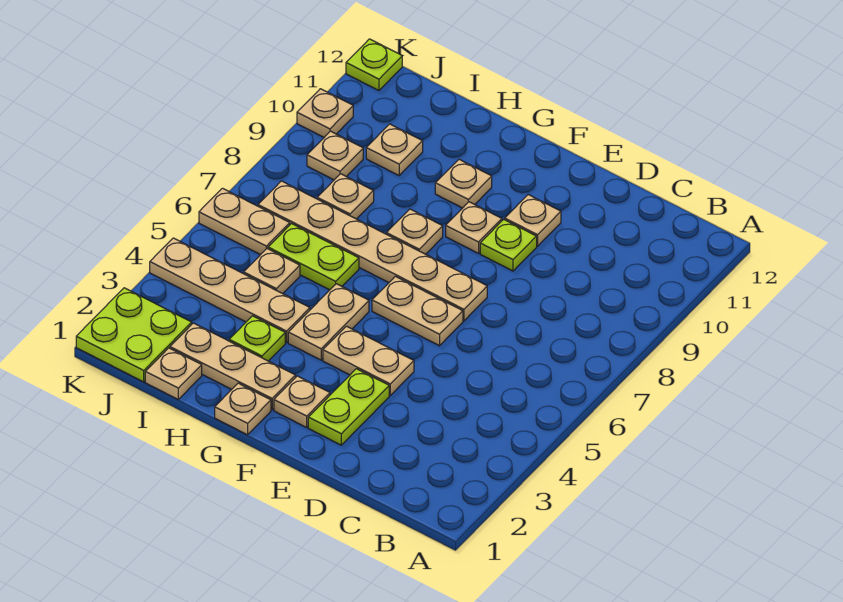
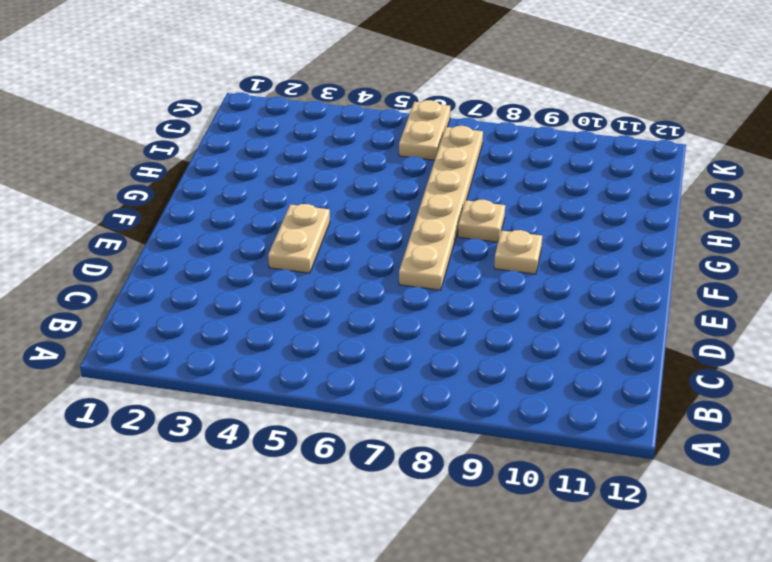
none -> lime 1x2 plate [308,369,389,445]
none -> tan 1x2 plate [372,276,463,346]
none -> lime 1x1 plate [480,219,537,271]

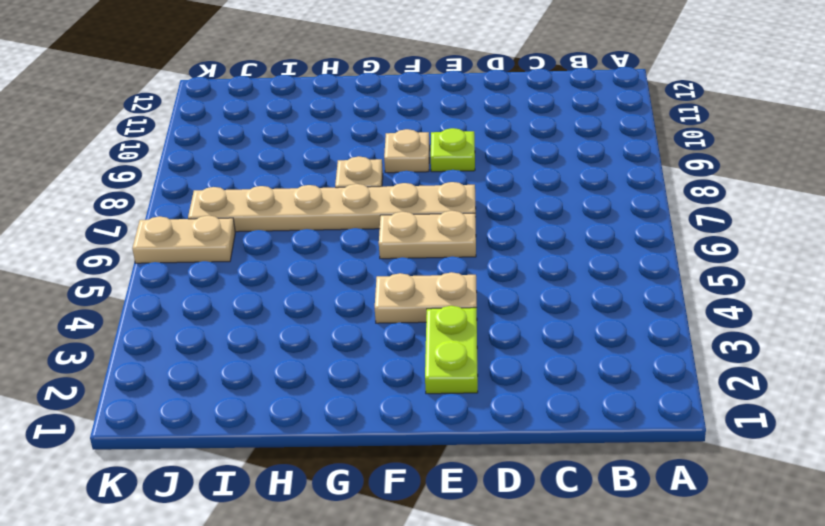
none -> tan 1x1 plate [505,195,561,246]
none -> tan 1x1 plate [274,376,330,427]
none -> tan 1x1 plate [215,383,271,435]

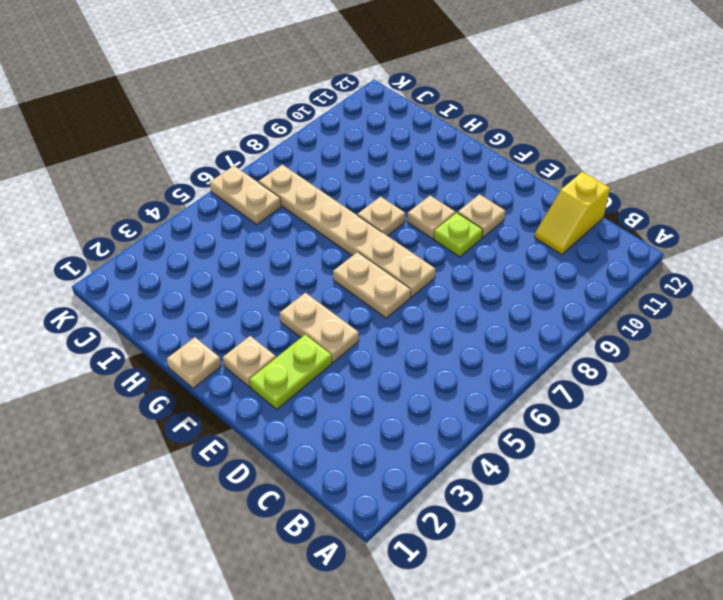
yellow 1x2 slope [535,172,610,255] -> none
none -> tan 1x3 plate [170,323,296,410]
none -> tan 1x2 plate [288,284,369,360]
none -> tan 1x1 plate [435,159,492,208]

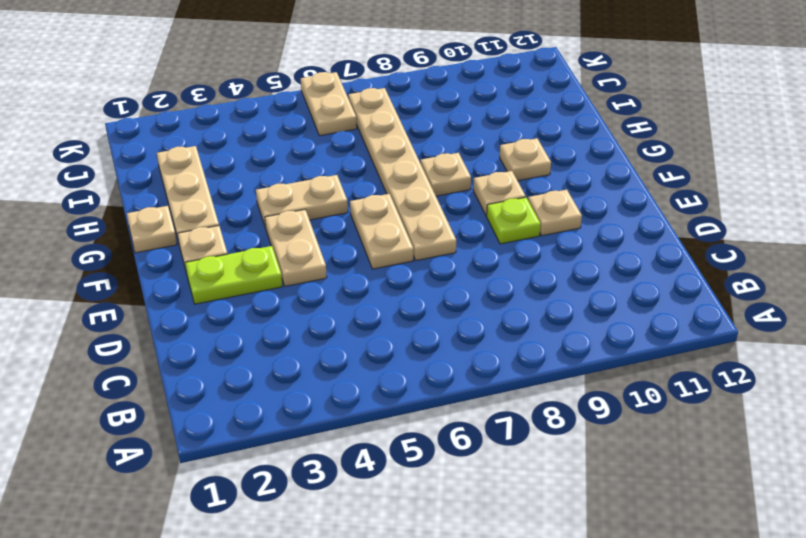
none -> lime 1x1 plate [229,316,285,361]
none -> tan 1x4 plate [150,238,310,342]
none -> lime 1x2 plate [268,224,359,290]

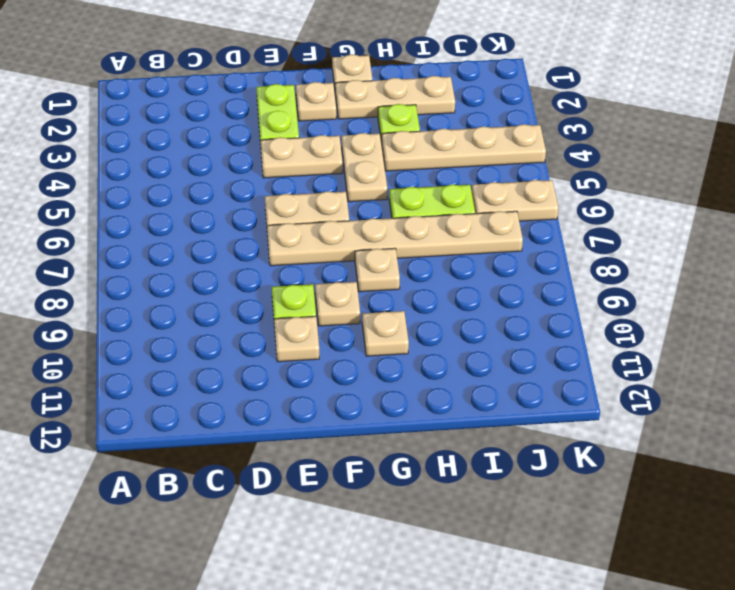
none -> tan 1x1 plate [145,348,202,399]
none -> tan 1x1 plate [244,249,300,294]
none -> tan 1x1 plate [317,174,374,219]

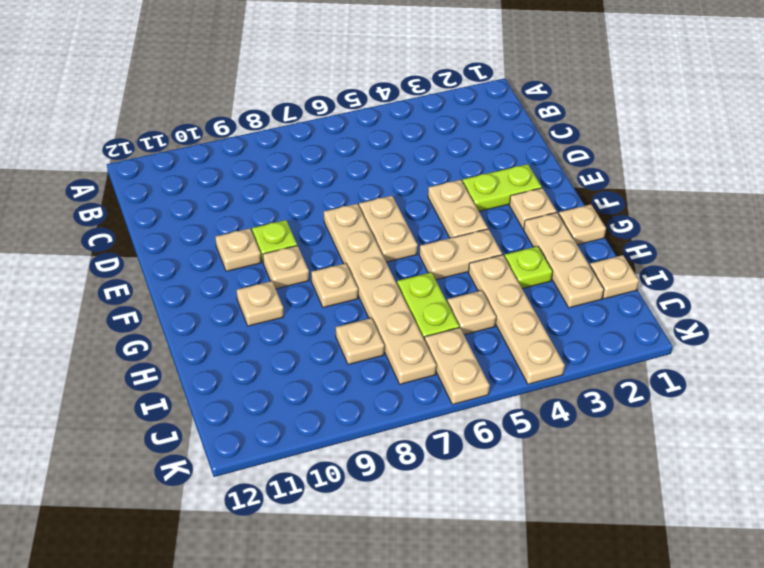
none -> tan 1x1 plate [366,124,423,175]
none -> lime 2x2 plate [76,288,192,382]
none -> tan 1x1 plate [307,131,363,180]

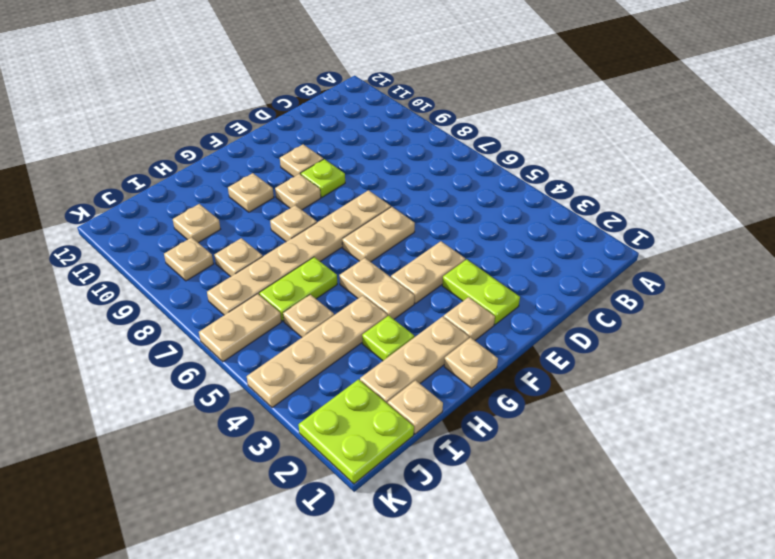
none -> tan 1x1 plate [297,89,353,137]
none -> lime 1x1 plate [346,39,402,90]

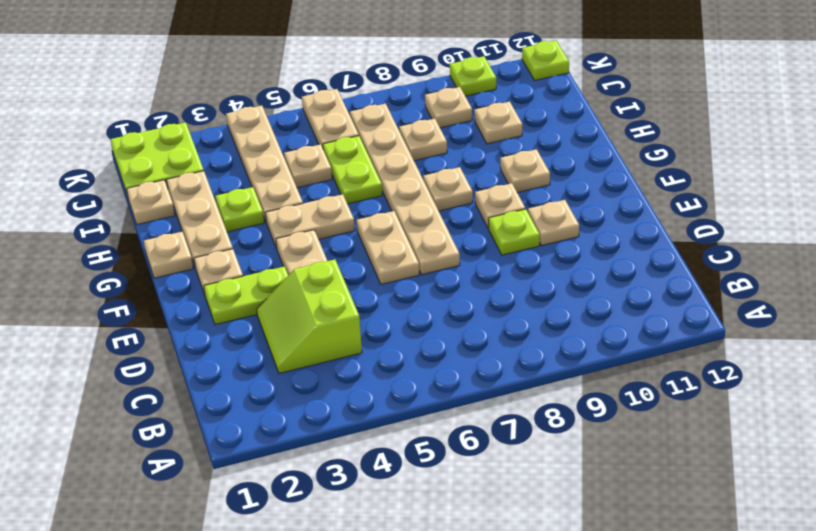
lime 2x2 slope [257,259,362,374] -> none
lime 1x1 plate [450,56,496,96] -> tan 1x1 plate [297,89,353,137]

